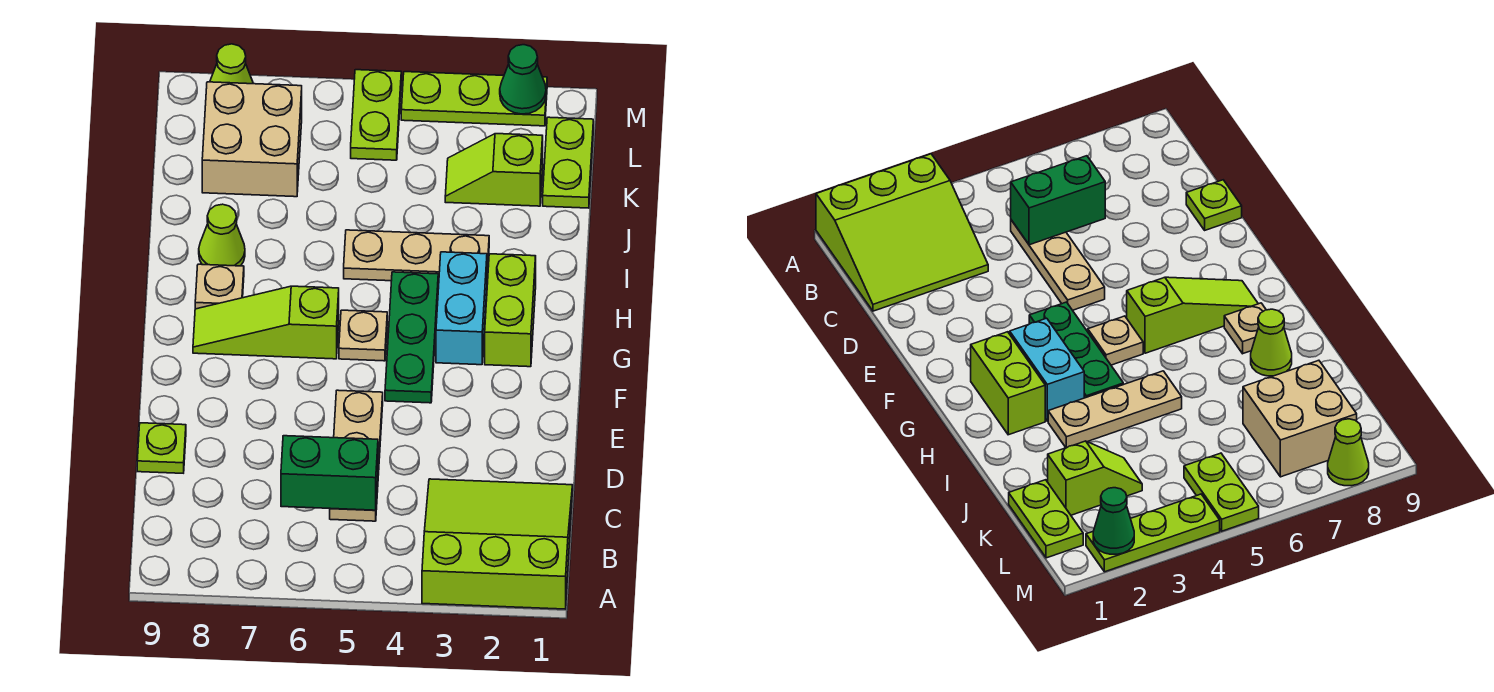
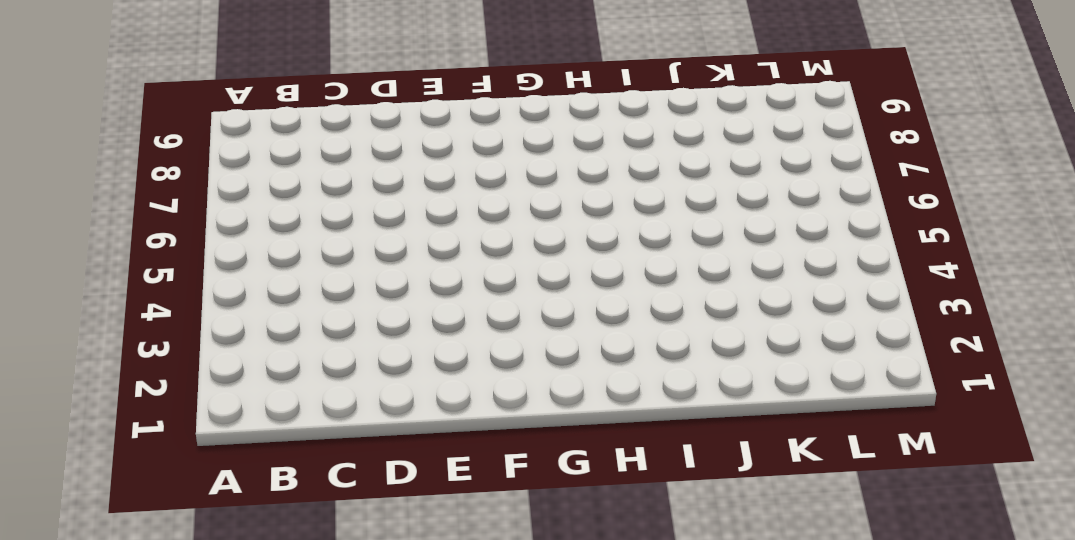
none -> lime 3x3 slope [422,479,573,609]
none -> tan 1x3 plate [330,390,383,521]
none -> lime 1x1 plate [137,423,186,473]

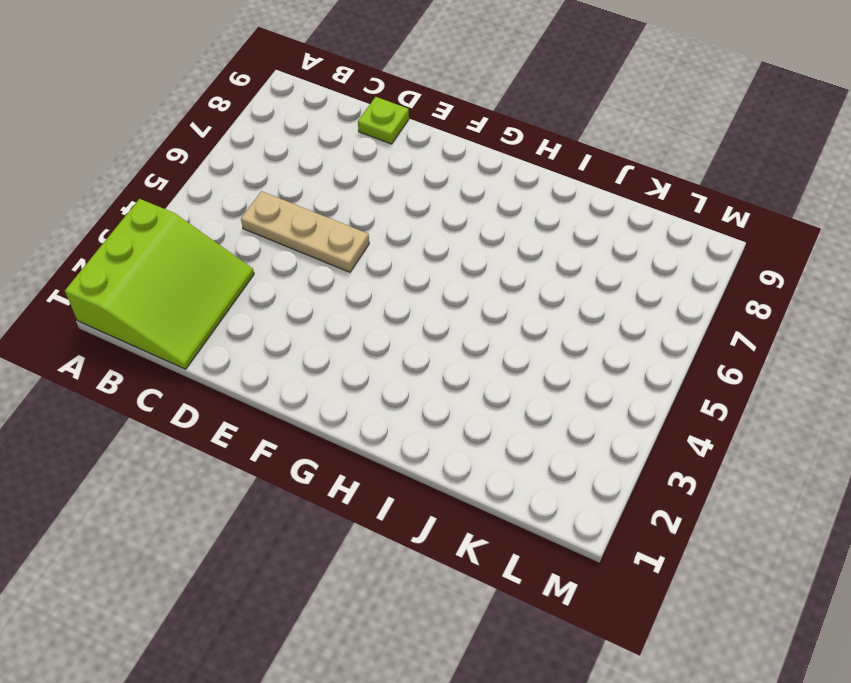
none -> green 1x3 plate [385,272,438,403]
none -> lime 1x2 brick [485,254,536,367]
none -> cyan 1x2 brick [436,252,487,365]

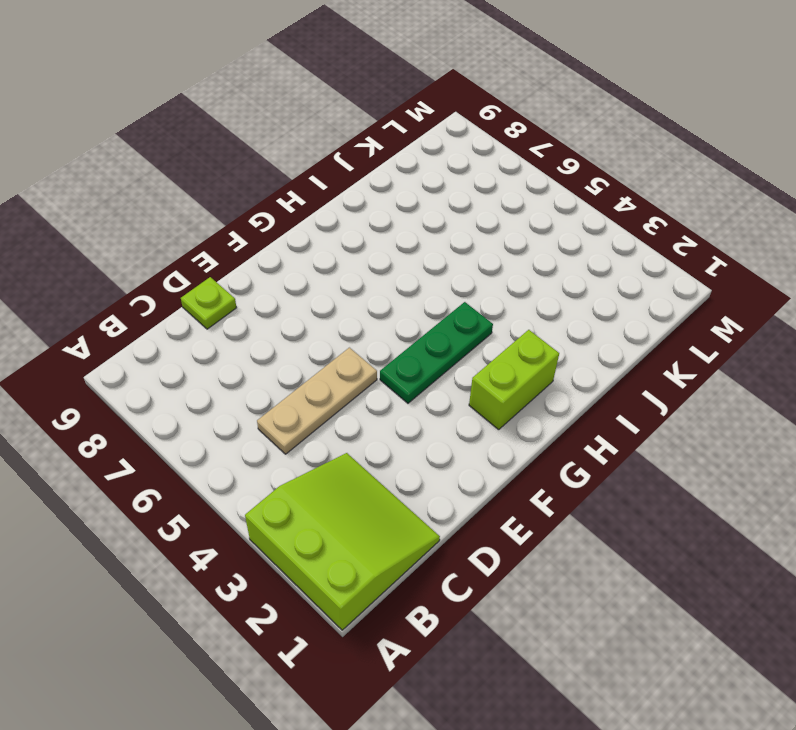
none -> cyan 1x2 brick [436,252,487,365]
none -> tan 1x1 plate [339,310,387,361]
none -> lime 1x3 slope [193,286,339,359]

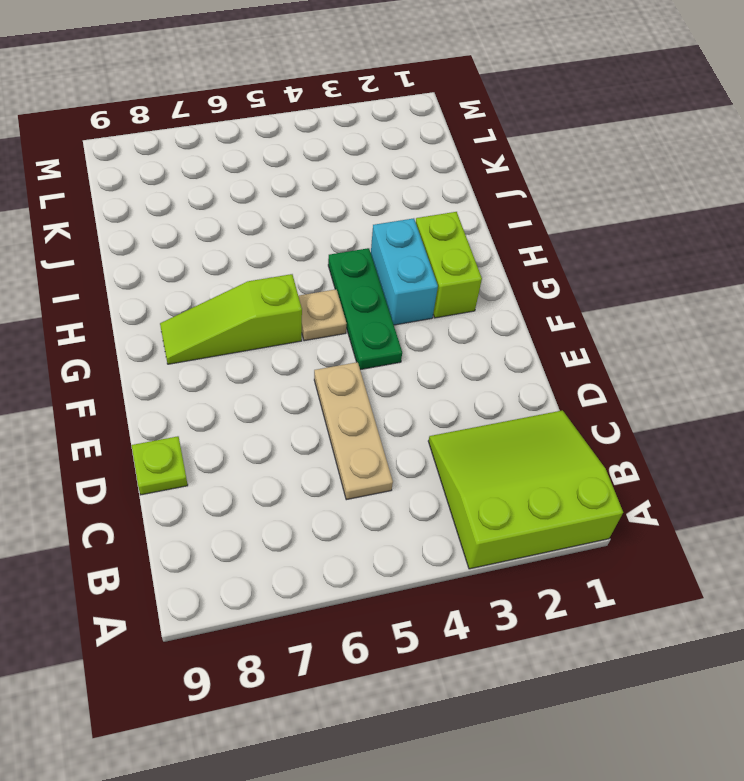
none -> tan 1x1 plate [195,264,244,309]
none -> tan 1x3 plate [344,230,489,283]
none -> lime 1x1 cone [199,204,245,266]

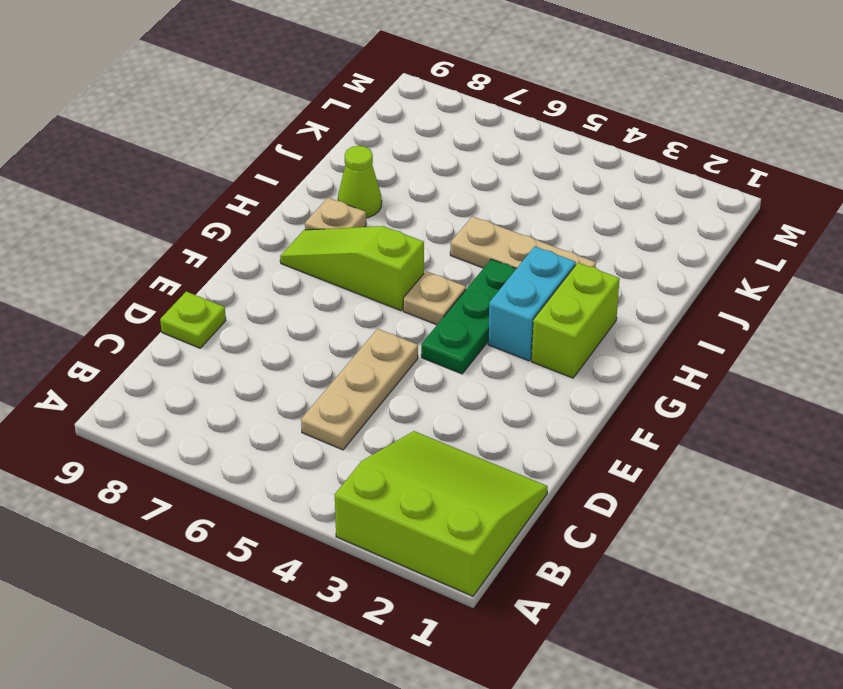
none -> lime 1x2 plate [543,117,593,208]
none -> lime 1x2 slope [445,134,543,206]
none -> tan 2x2 brick [202,82,302,197]

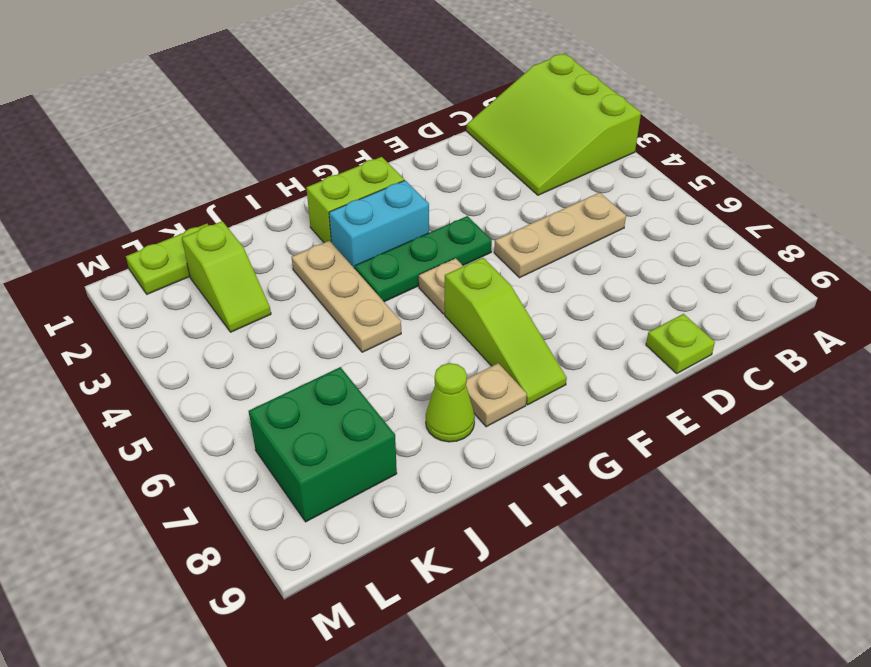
green 2x2 brick [249,367,397,522] -> tan 2x2 brick [202,82,302,197]
none -> lime 1x2 plate [351,70,401,160]
none -> lime 1x3 plate [401,72,547,126]
none -> lime 1x1 cone [210,44,253,84]

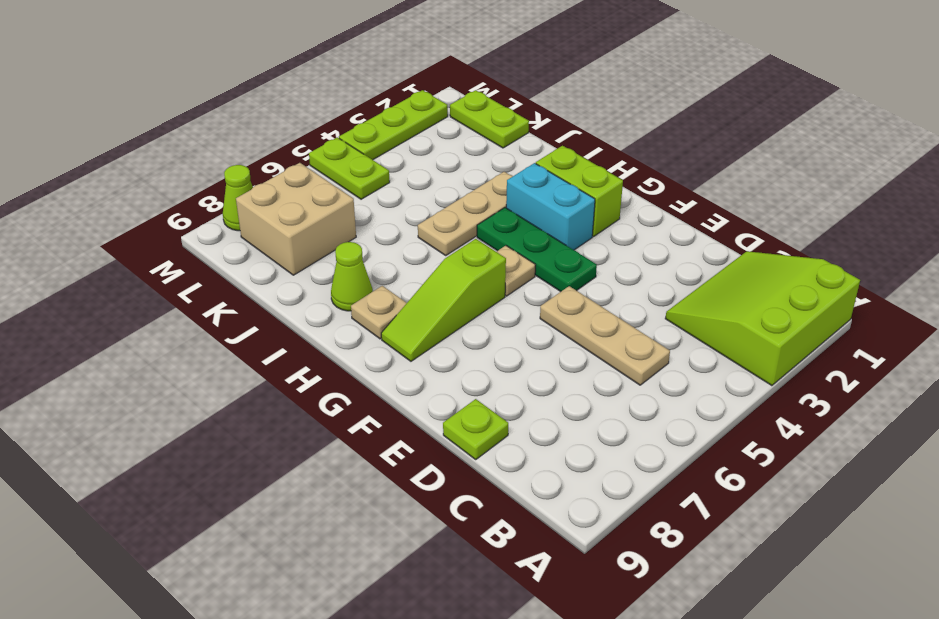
none -> lime 1x2 slope [445,134,543,206]
none -> green 1x2 brick [281,436,378,510]
none -> green 1x1 cone [500,45,546,114]

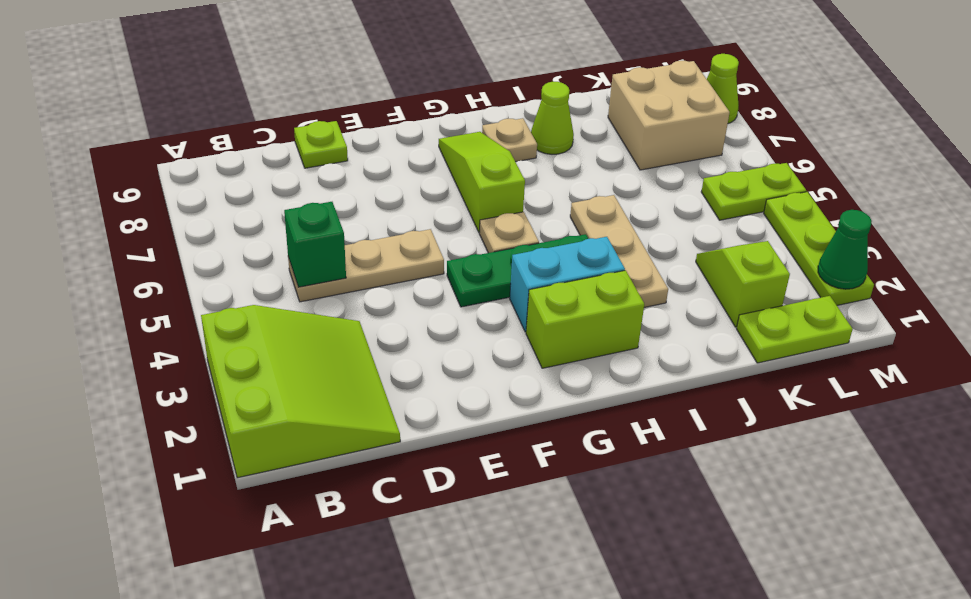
green 1x1 brick [284,202,346,287] -> green 1x2 brick [281,436,378,510]

